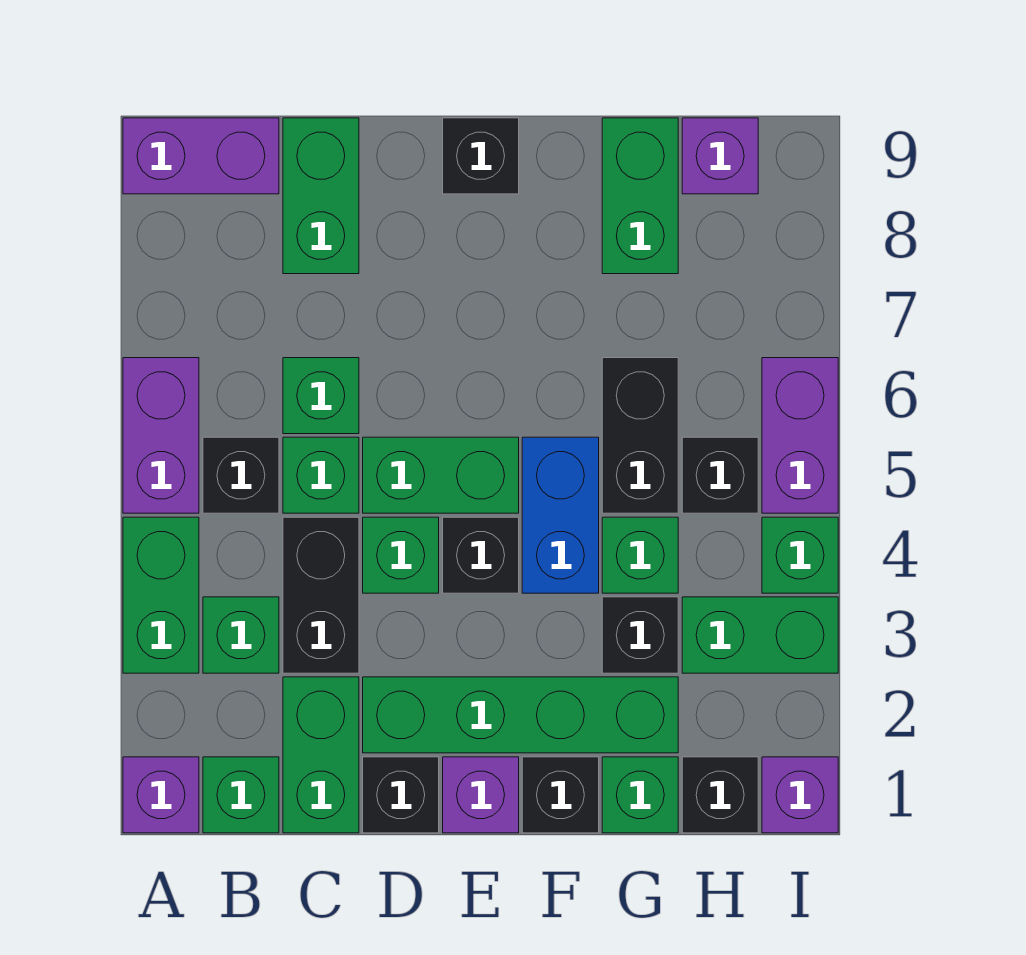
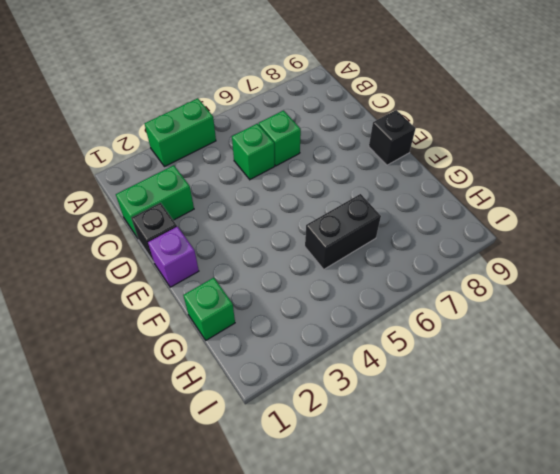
none -> purple 1x1 brick [123,757,199,833]
none -> purple 1x2 brick [123,358,199,513]
none -> purple 1x2 brick [123,118,279,194]
none -> green 1x1 brick [203,757,279,833]

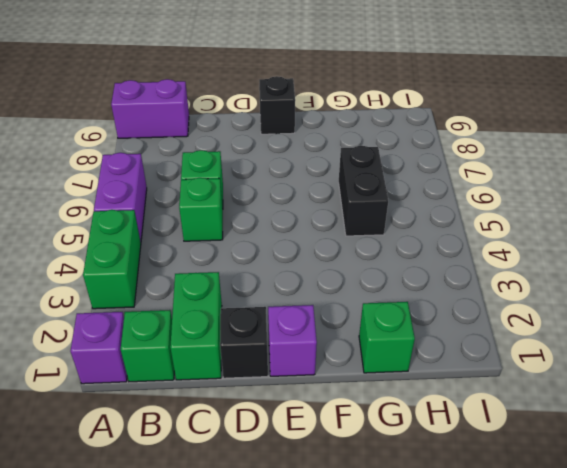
none -> green 1x1 brick [203,597,279,673]
none -> black 1x1 brick [203,437,279,513]
none -> black 1x2 brick [283,517,359,673]
none -> green 1x2 brick [283,118,359,274]

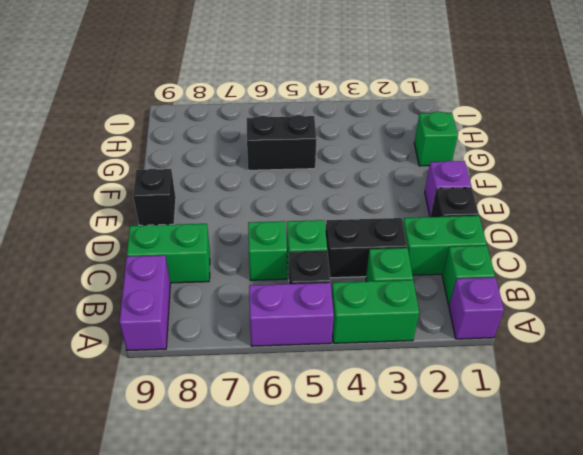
none -> green 1x4 brick [363,677,678,753]
none -> green 1x1 brick [363,517,439,593]
none -> green 1x2 brick [363,437,519,513]
none -> black 1x1 brick [443,517,519,593]

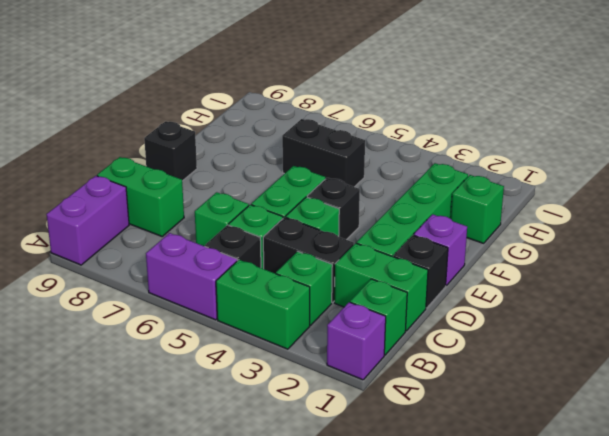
none -> black 1x1 brick [522,757,599,833]
none -> blue 1x2 brick [522,437,599,593]
none -> black 1x1 brick [602,597,678,673]
none -> green 1x1 brick [602,517,678,593]

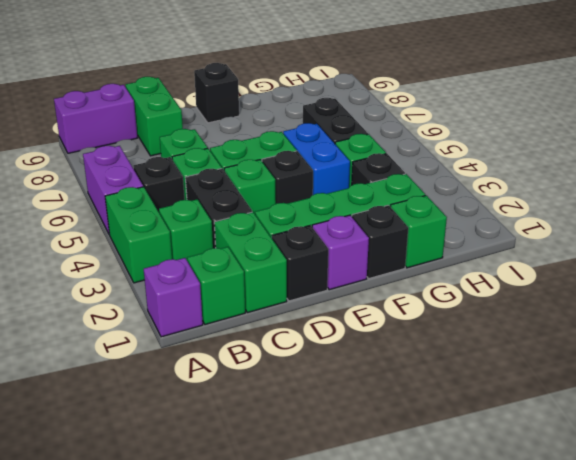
none -> green 1x2 brick [602,118,678,274]
none -> black 1x1 brick [682,757,758,833]
none -> green 1x2 brick [682,597,838,673]
none -> black 1x1 brick [682,437,758,513]

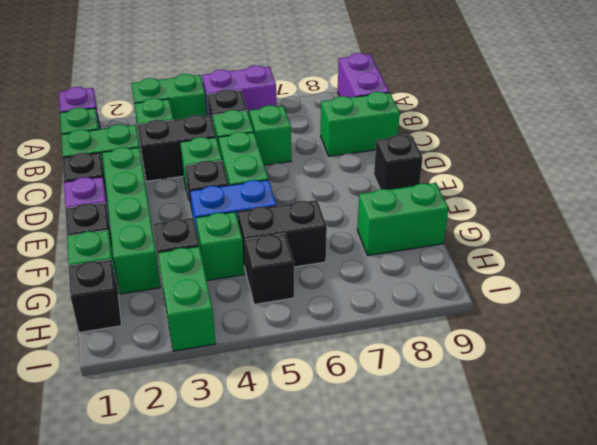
none -> purple 1x1 brick [682,118,758,194]
none -> purple 1x1 brick [762,757,838,833]
none -> green 1x1 brick [762,517,838,593]
none -> purple 1x2 brick [762,358,838,513]

